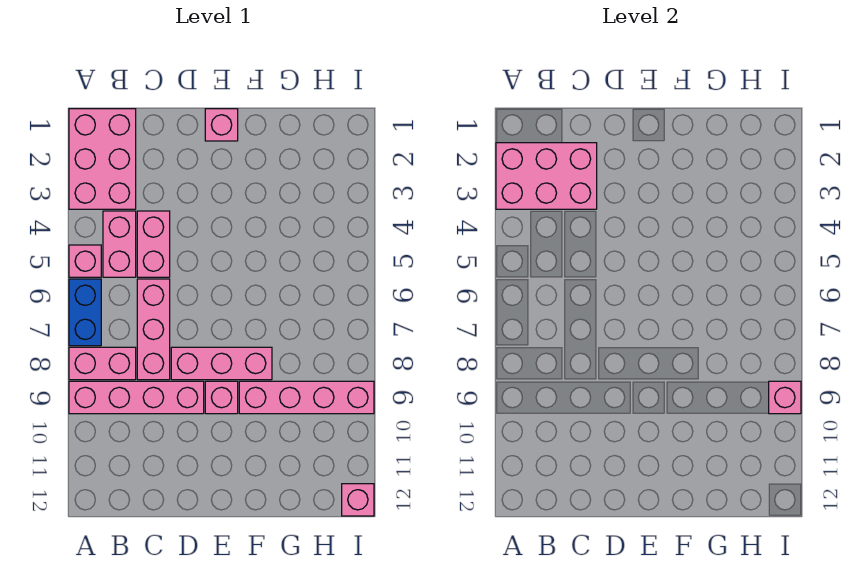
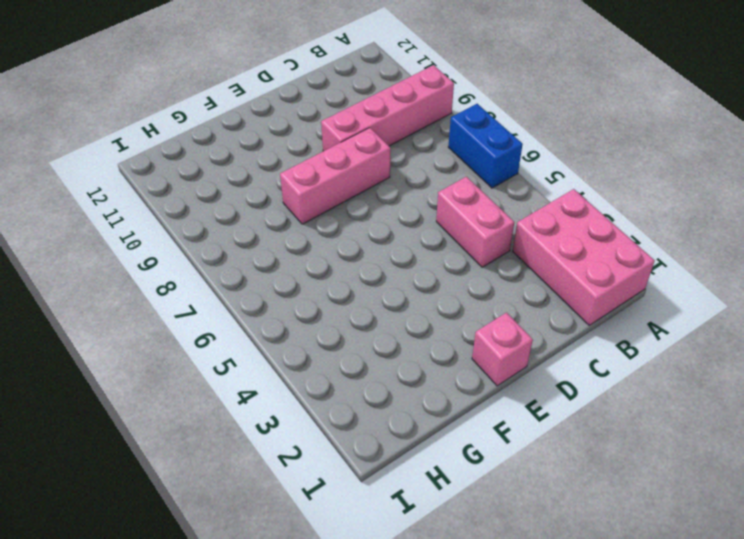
none -> pink 1x1 brick [69,245,101,277]
none -> pink 1x2 brick [69,347,136,380]
none -> pink 1x2 brick [103,211,136,277]

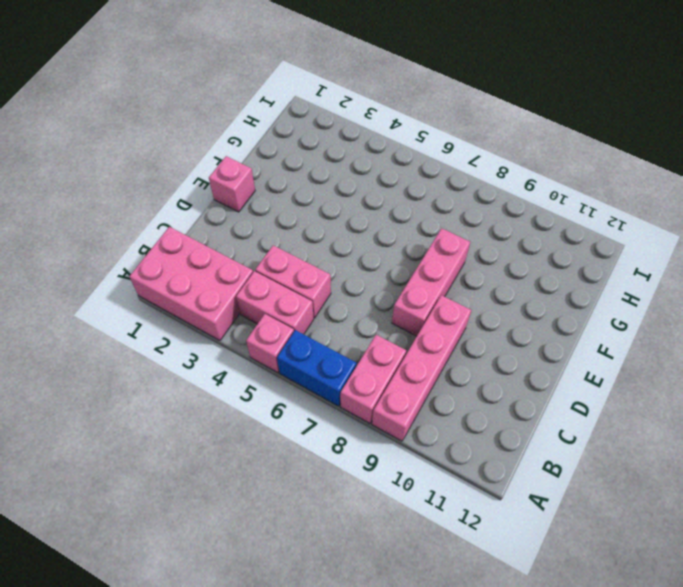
none -> pink 1x3 brick [137,279,170,380]
none -> pink 1x1 brick [205,381,238,414]
none -> pink 1x4 brick [239,381,374,414]

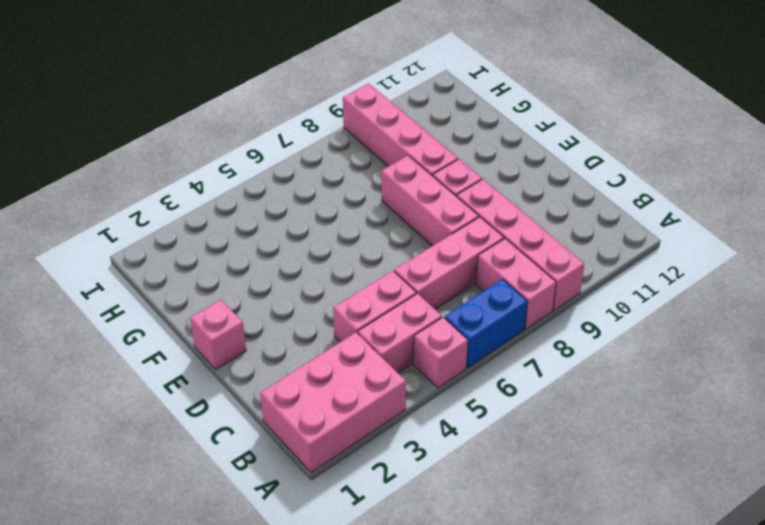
none -> pink 1x1 brick [342,484,374,516]
none -> pink 2x3 brick [496,143,597,209]
none -> pink 1x1 brick [769,381,801,414]

